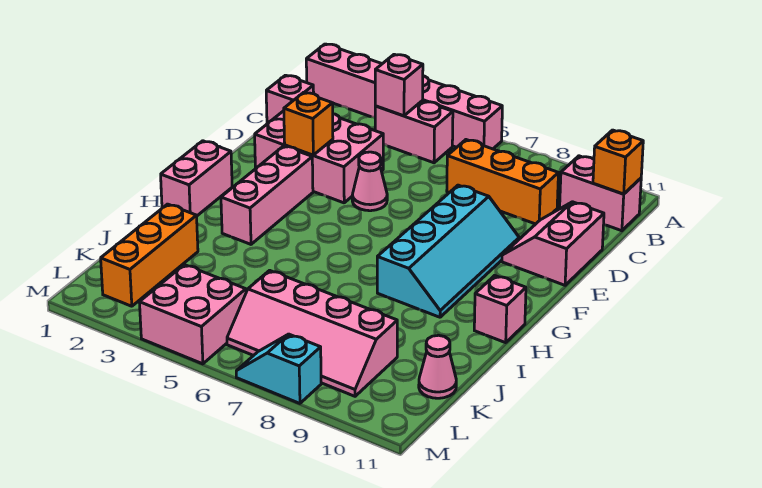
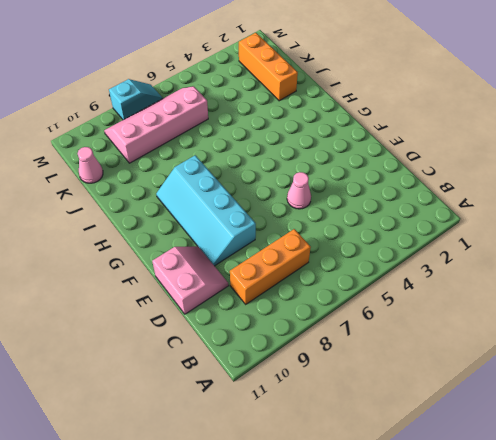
none -> pink 1x6 brick [306,44,502,149]
none -> pink 1x2 brick [375,101,453,163]
none -> pink 1x2 brick [560,156,641,231]

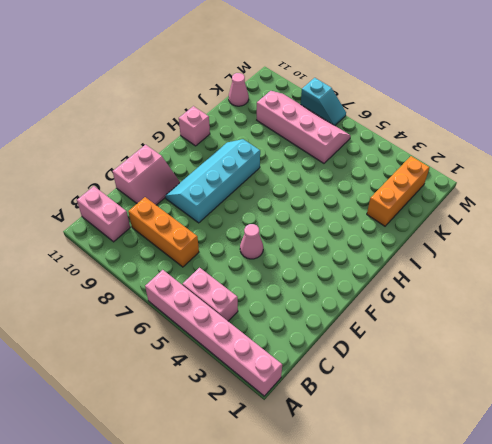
none -> pink 1x1 brick [266,75,314,124]
none -> pink 2x3 brick [255,111,383,203]
none -> pink 1x3 brick [221,146,313,244]

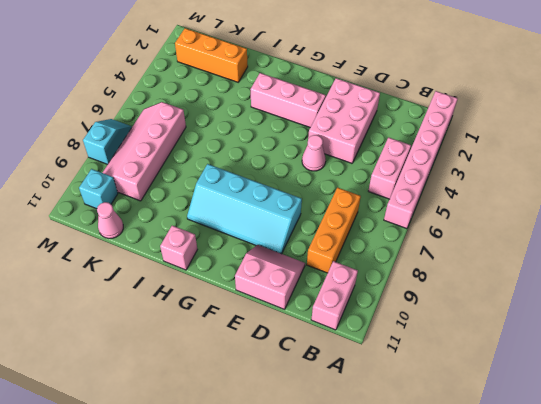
cyan 1x1 brick [79,169,118,209] -> none
none -> pink 1x1 brick [266,75,314,124]
none -> pink 1x2 brick [161,141,232,216]
none -> pink 2x2 brick [139,265,246,364]

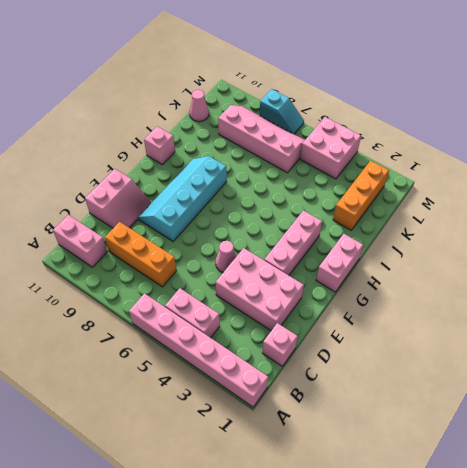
none -> pink 1x1 brick [375,54,423,116]
none -> orange 1x1 brick [593,130,643,194]
none -> orange 1x1 brick [284,92,333,155]

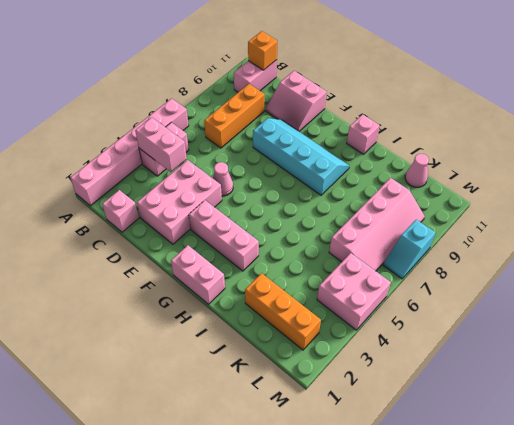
pink 1x2 brick [135,117,187,172] -> pink 1x1 brick [375,54,423,116]
none -> orange 1x1 brick [284,92,333,155]

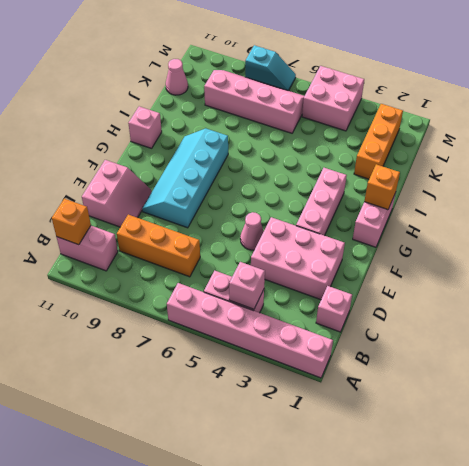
orange 1x1 brick [364,164,400,210] -> orange 1x1 brick moved to [284,92,333,155]

